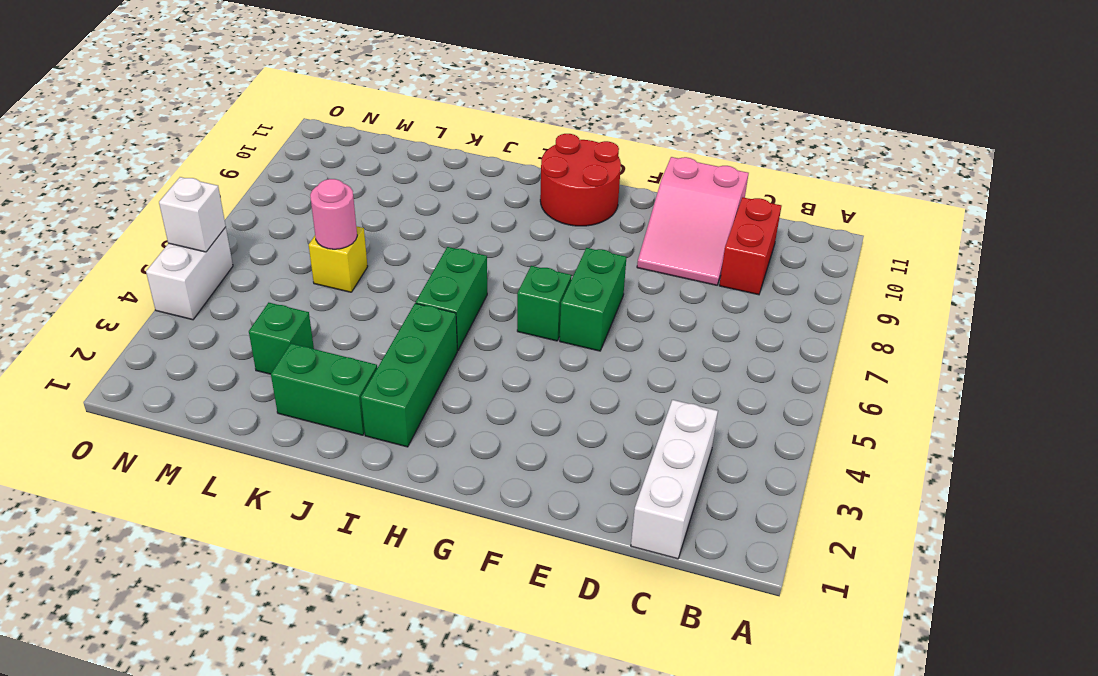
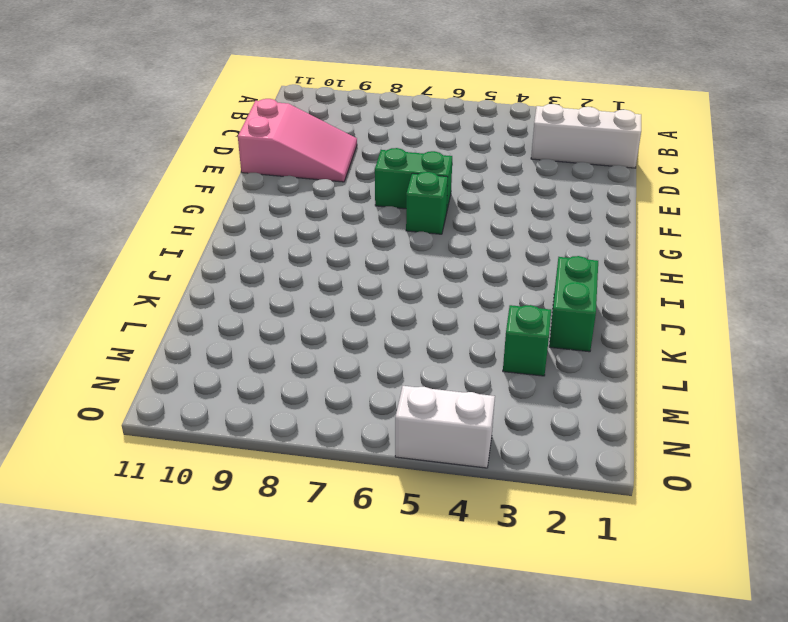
none -> red 1x2 brick [719,197,781,295]
none -> red 2x2 round brick [540,134,621,226]
none -> green 1x3 brick [361,303,457,447]

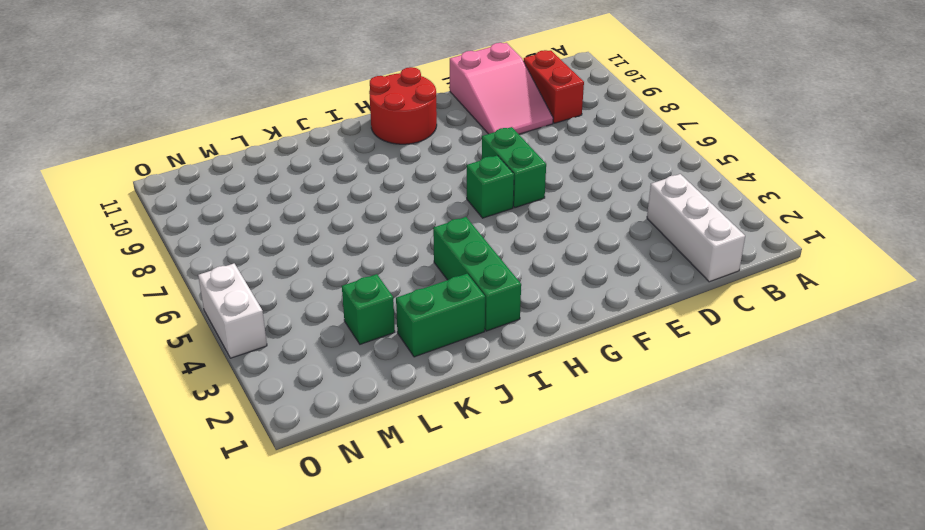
none -> green 1x2 brick [416,247,487,350]
none -> yellow 1x1 brick [309,226,368,292]
none -> pink 1x1 round brick [310,179,357,249]

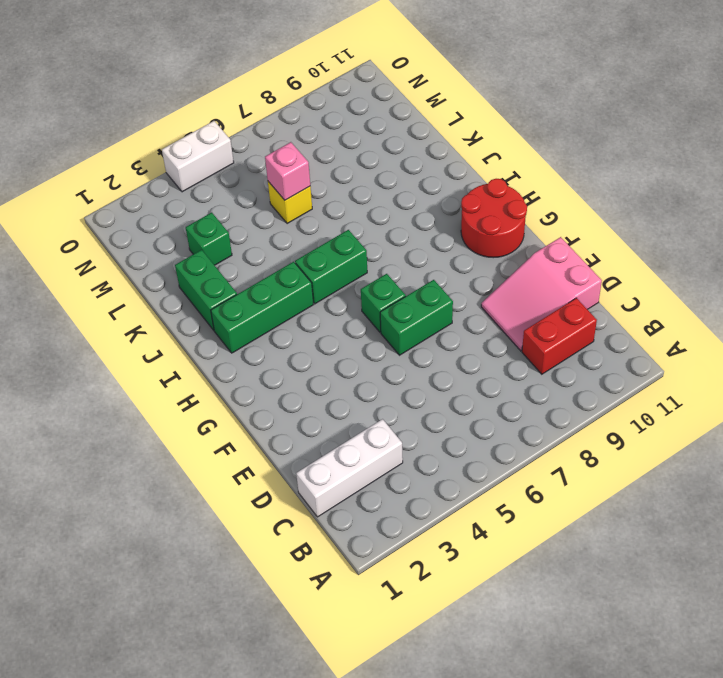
pink 1x1 brick [265,142,310,200] -> pink 1x1 round brick [310,179,357,249]
none -> white 1x1 brick [159,177,226,252]

